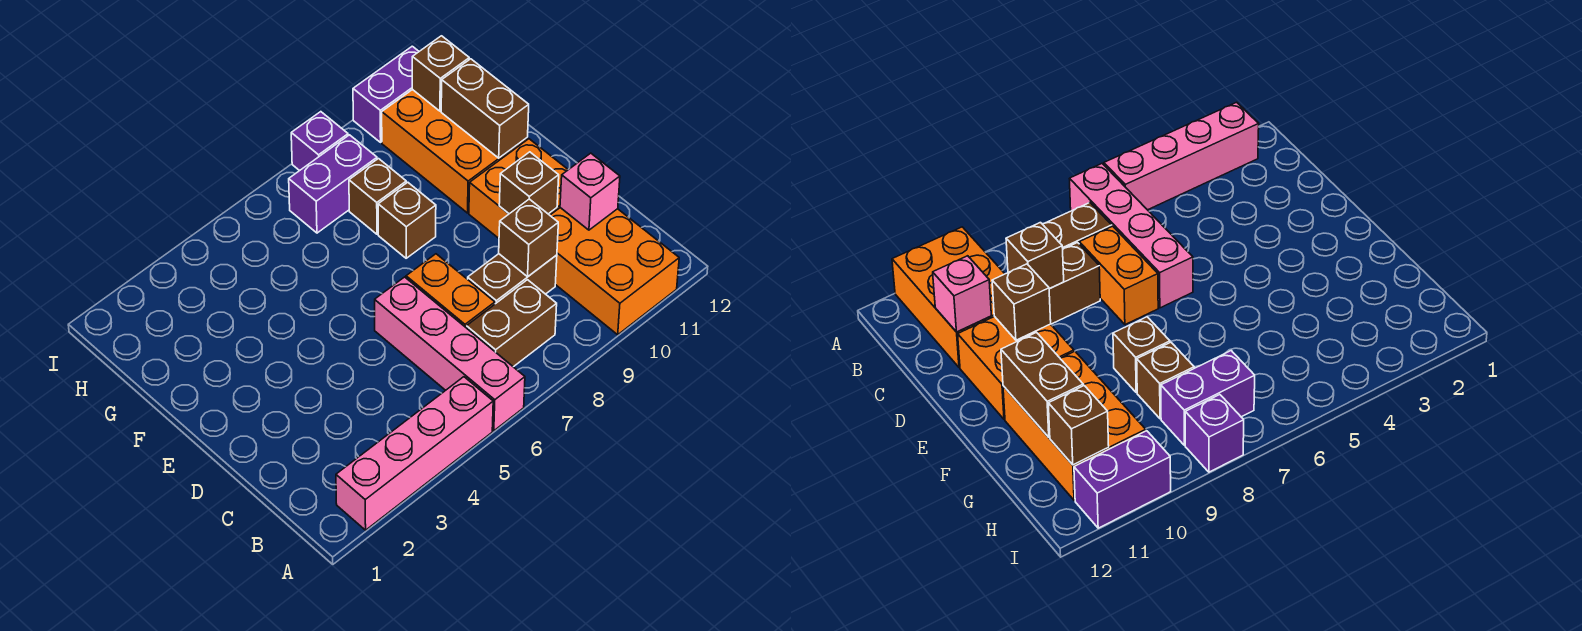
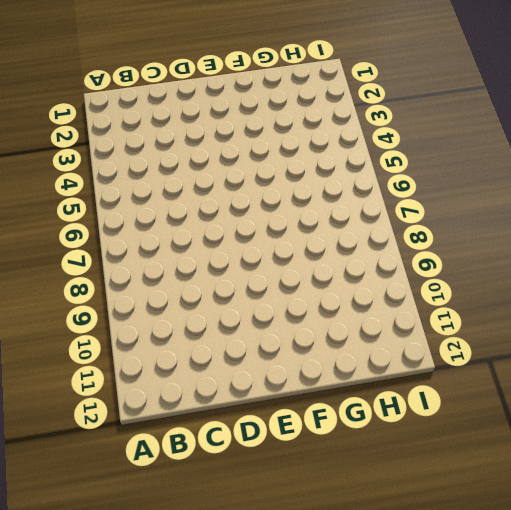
none -> pink 1x4 brick [336,377,493,530]
none -> pink 1x4 brick [375,277,525,431]
none -> orange 2x3 brick [550,208,679,335]

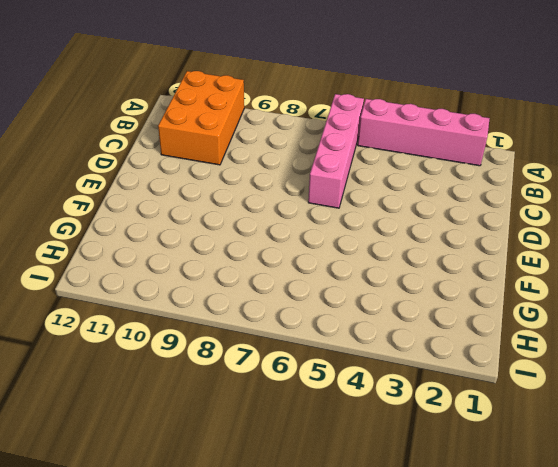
none -> brown 1x2 brick [466,280,557,367]
none -> orange 1x2 brick [406,254,495,327]
none -> brown 1x2 brick [468,254,557,304]

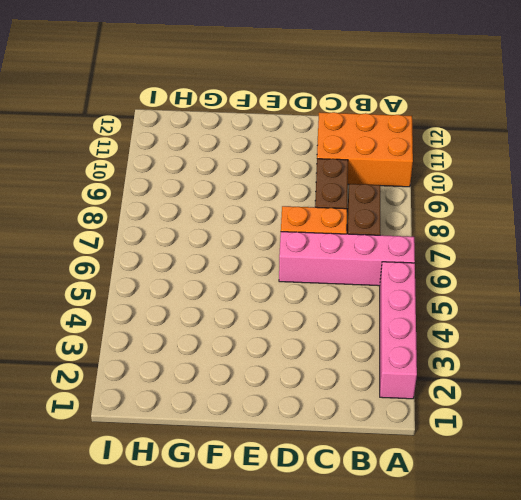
none -> orange 2x2 brick [469,139,568,238]
none -> brown 1x1 brick [378,182,436,258]
none -> orange 2x3 brick [382,89,528,213]

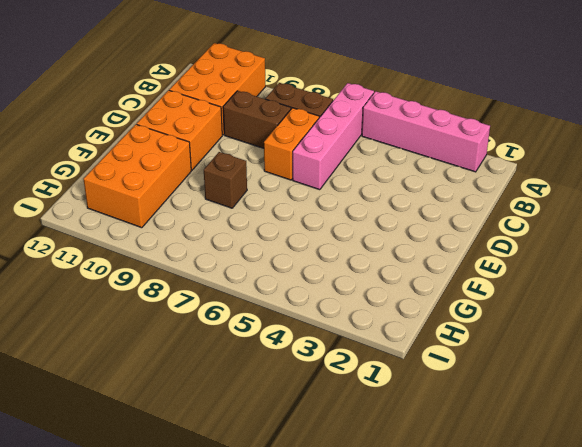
none -> brown 1x1 brick [349,159,406,234]
none -> purple 1x2 brick [289,135,377,233]
none -> purple 1x1 brick [291,112,348,171]

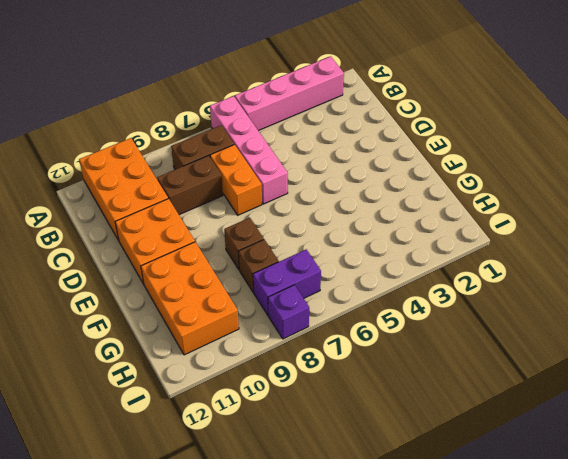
none -> purple 1x2 brick [353,46,419,142]
none -> brown 1x1 brick [499,199,558,277]
none -> pink 1x1 brick [560,153,620,230]

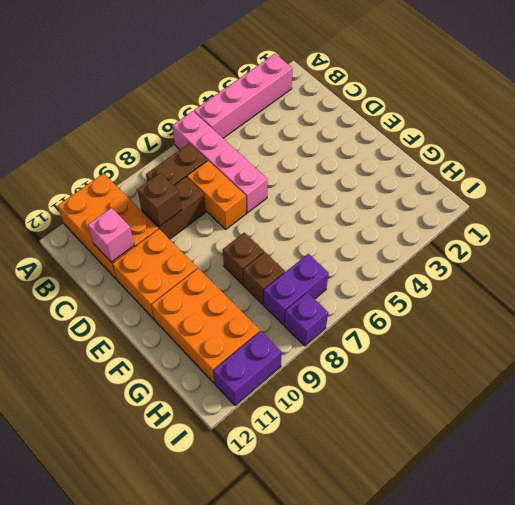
none -> brown 1x1 brick [499,152,559,214]
none -> brown 1x2 brick [441,59,529,158]
none -> brown 1x1 brick [412,36,469,111]

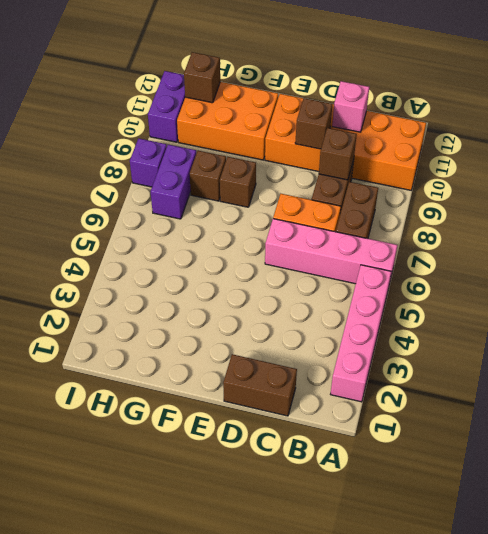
brown 1x2 brick [223,354,297,416] -> brown 1x2 brick moved to [441,59,529,158]

